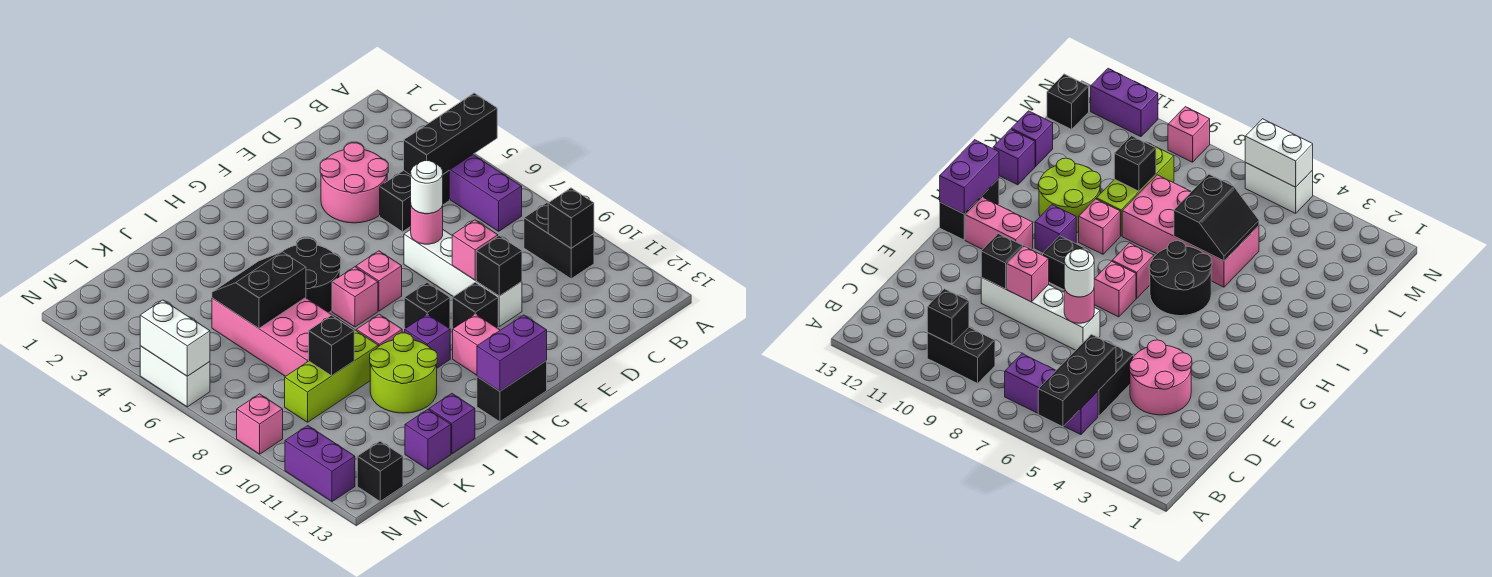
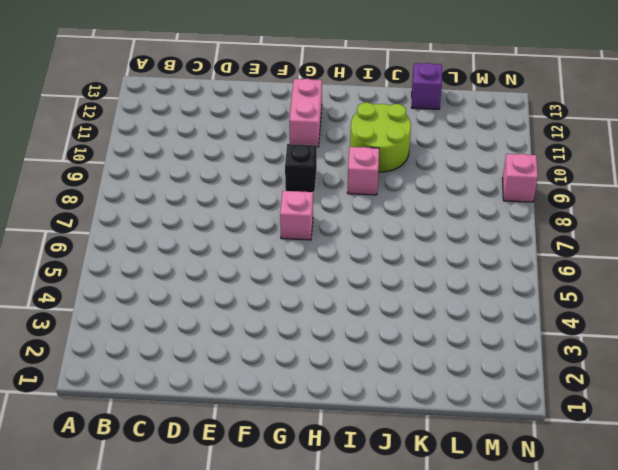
none -> purple 1x3 brick [449,155,522,231]
none -> black 1x2 brick [524,203,594,279]
none -> black 1x2 brick [380,171,449,232]
none -> pink 2x2 round brick [320,143,388,223]

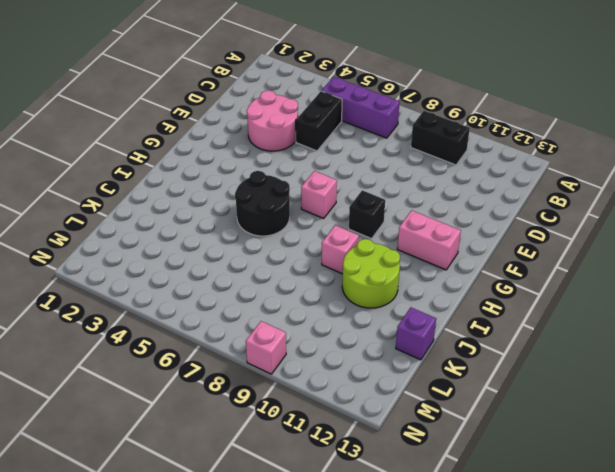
none -> white 1x4 brick [404,230,522,326]
none -> black 1x1 brick [452,282,498,328]
none -> black 1x2 brick [477,361,547,422]
none -> pink 1x1 brick [332,267,378,327]

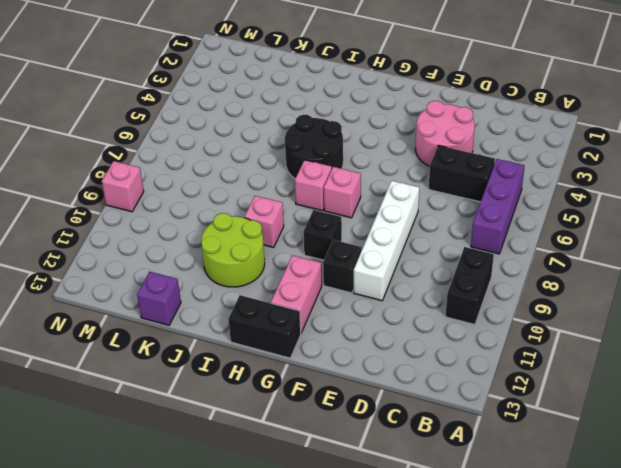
none -> purple 1x1 brick [405,314,450,368]
none -> pink 2x4 brick [212,298,354,376]
none -> lime 1x3 brick [285,330,378,422]
none -> purple 1x1 brick [429,394,475,454]

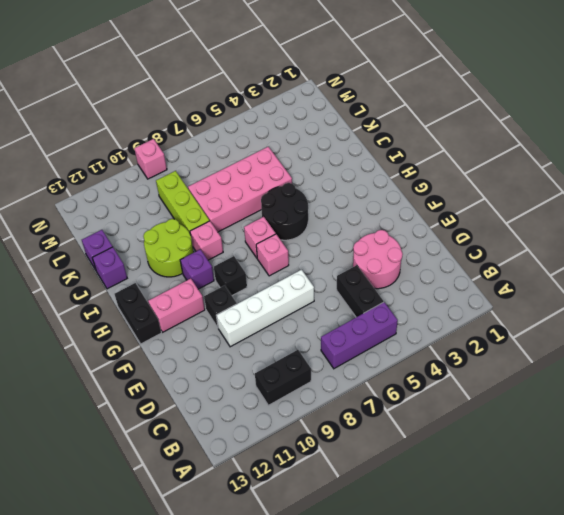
none -> black 1x1 brick [357,441,403,501]
none -> white 1x2 brick [140,346,210,407]
none -> purple 1x2 brick [285,426,355,502]
none -> black 1x3 brick [404,93,497,175]

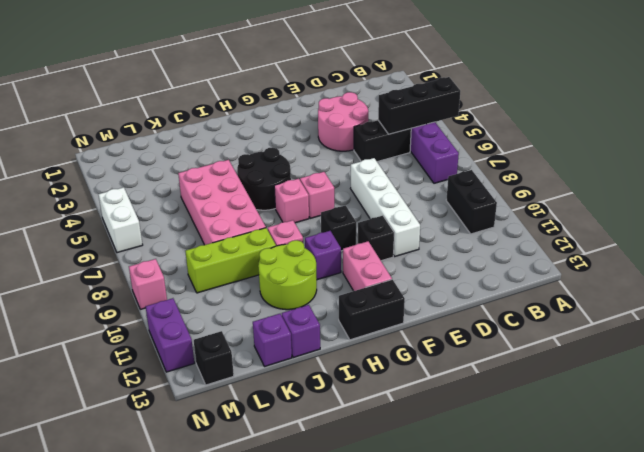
none -> black 1x1 brick [548,188,594,248]
none -> pink 1x1 round brick [411,206,443,244]
none -> pink 1x1 brick [452,220,498,280]
none -> black 1x1 brick [476,236,522,296]

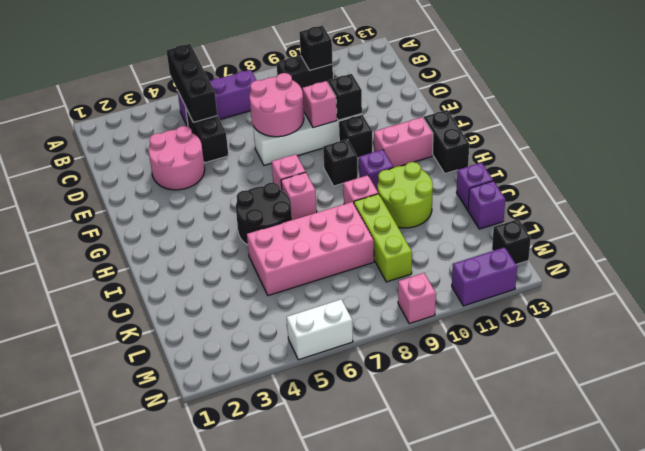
pink 2x2 round brick [249,73,304,137] -> pink 1x1 round brick [411,206,443,244]
none -> purple 1x2 brick [477,315,547,391]
none -> black 2x2 slope [212,252,306,328]
none -> black 1x1 brick [309,315,354,376]
none -> white 1x2 brick [140,300,210,376]

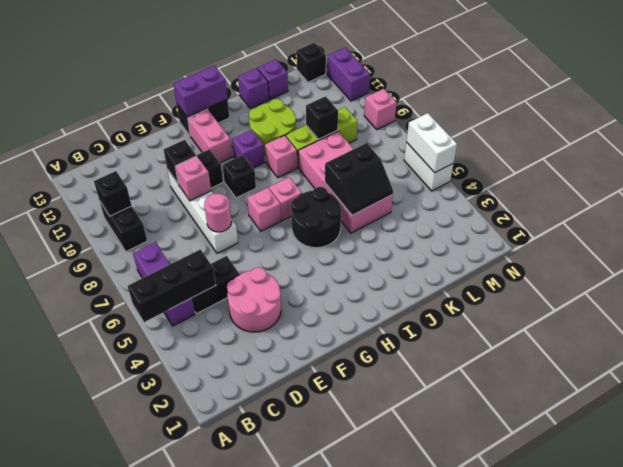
none -> white 1x1 round brick [411,161,443,214]

